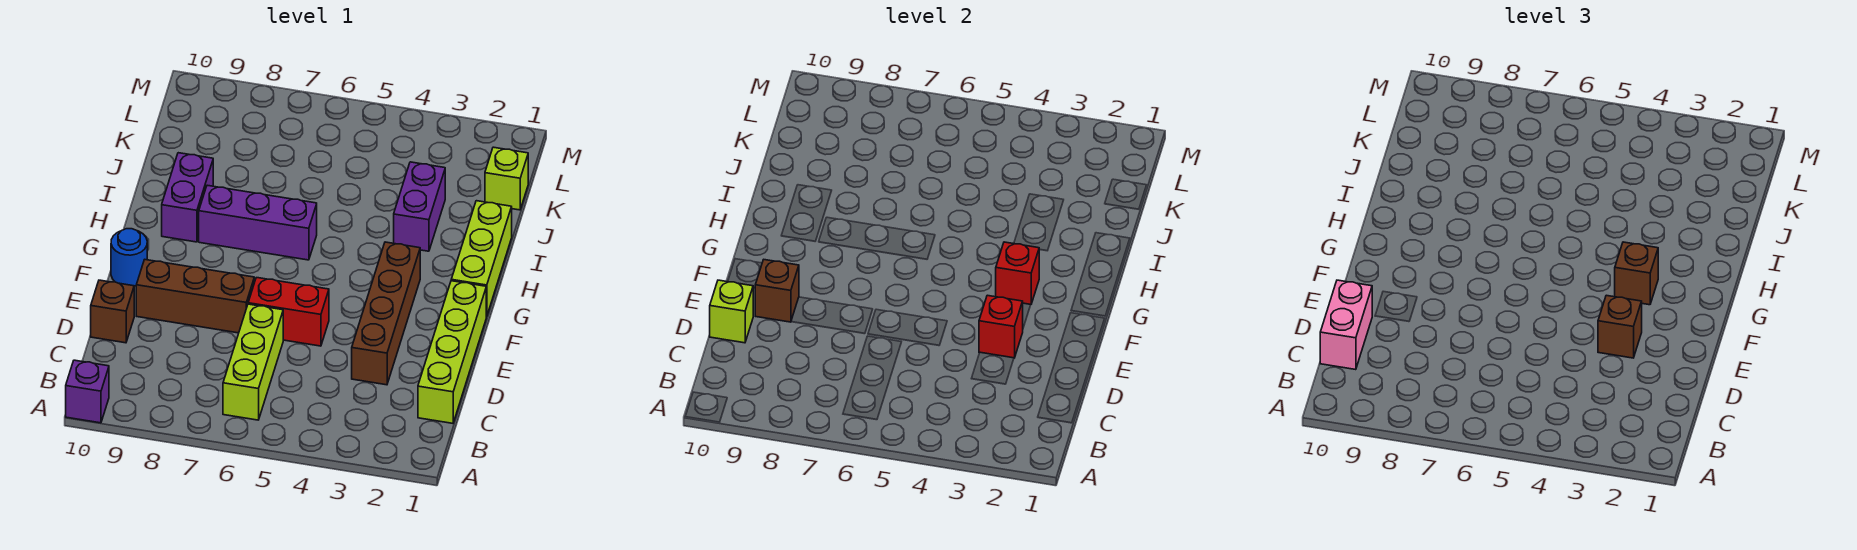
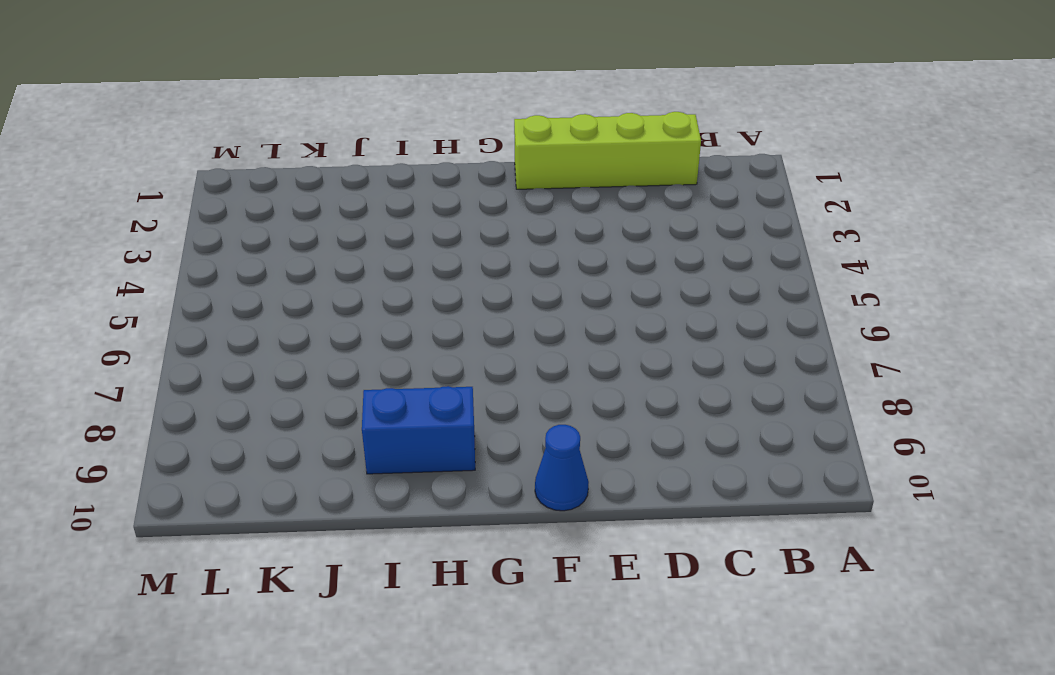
blue 1x1 cone [535,425,589,511] -> blue 1x1 round brick [111,229,147,286]
blue 1x2 brick [362,386,475,474] -> purple 1x2 brick [162,153,213,242]
none -> purple 1x1 brick [66,360,109,423]
none -> lime 1x3 brick [223,304,283,420]
none -> brown 1x4 brick [352,242,420,385]

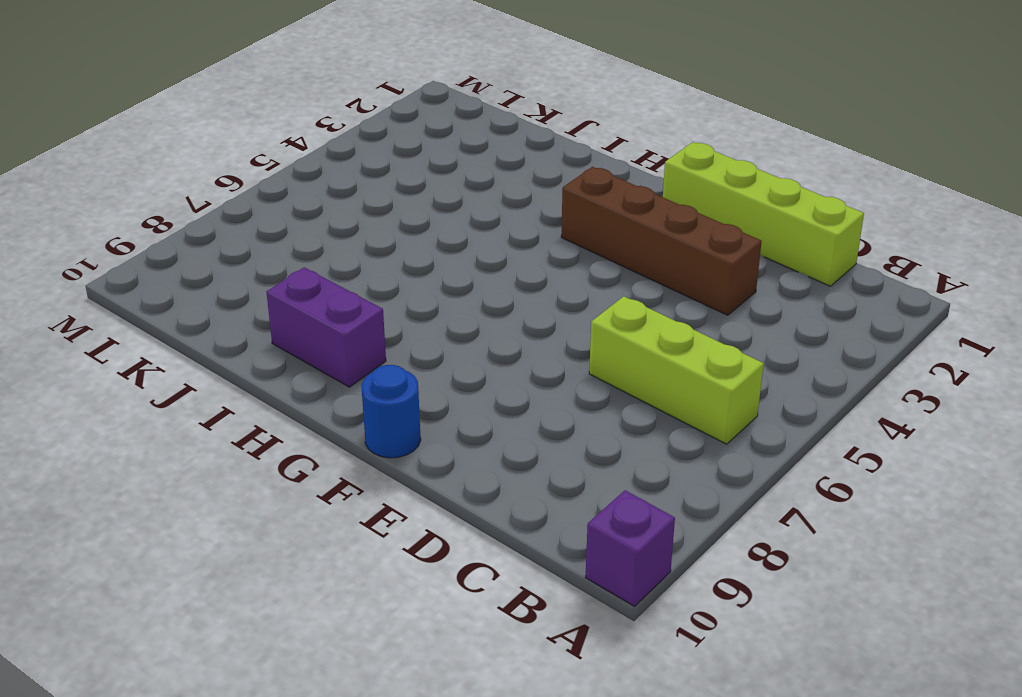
none -> brown 1x1 brick [91,280,134,343]
none -> red 1x2 brick [248,278,329,346]
none -> brown 1x3 brick [136,260,254,333]

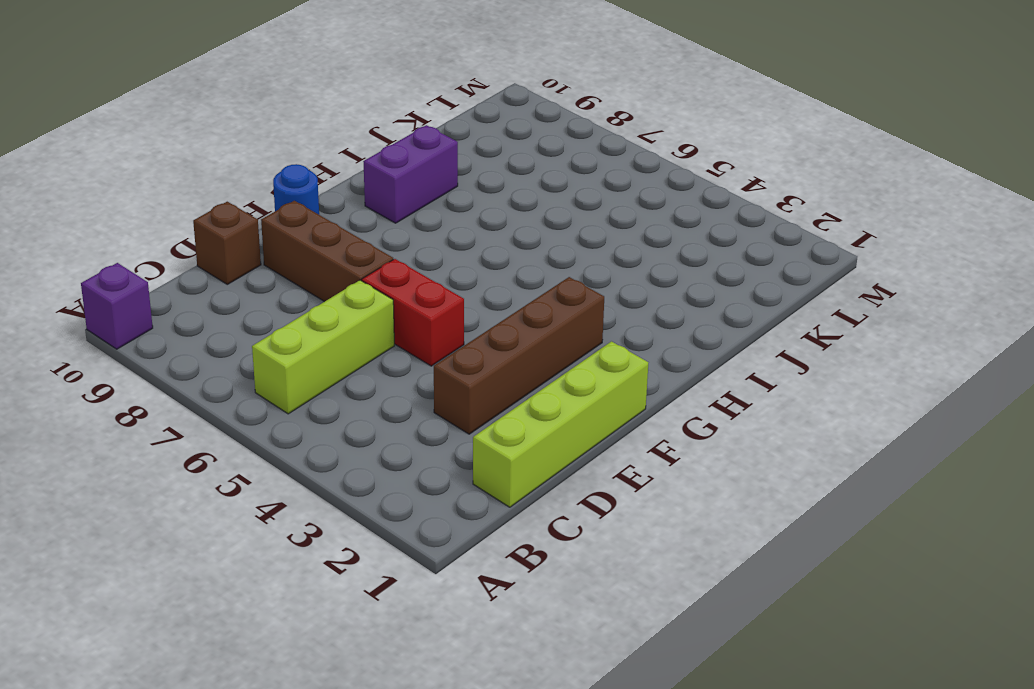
none -> lime 1x3 brick [451,201,512,317]
none -> purple 1x3 brick [199,185,317,260]
none -> purple 1x2 brick [394,162,445,251]

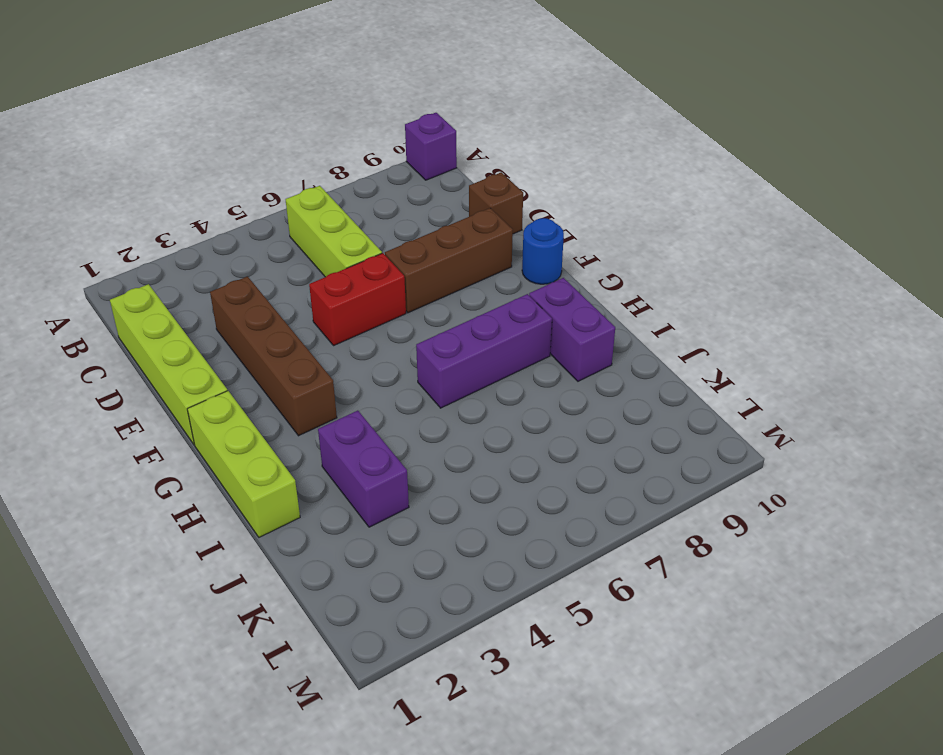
none -> lime 1x1 brick [485,147,528,210]
none -> lime 1x1 brick [710,280,754,343]
none -> red 1x1 brick [979,295,1023,358]

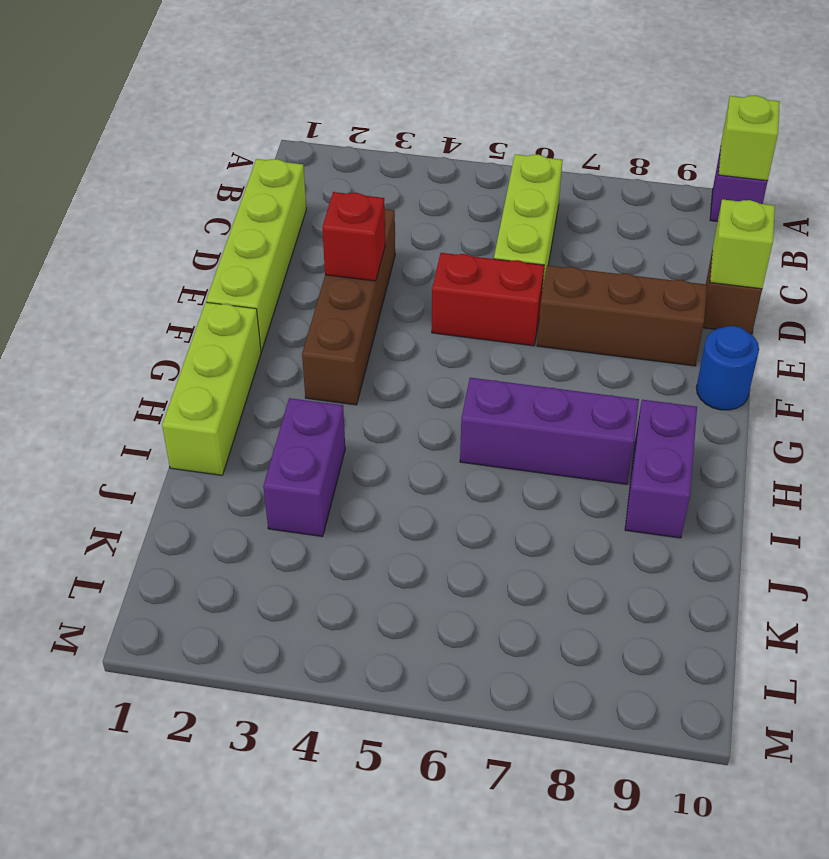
lime 1x1 brick [719,96,780,181] -> lime 1x1 brick moved to [485,147,528,210]
none -> brown 1x1 brick [755,260,799,322]
none -> red 1x1 brick [996,242,1040,304]
none -> pink 1x2 brick [1320,280,1372,370]

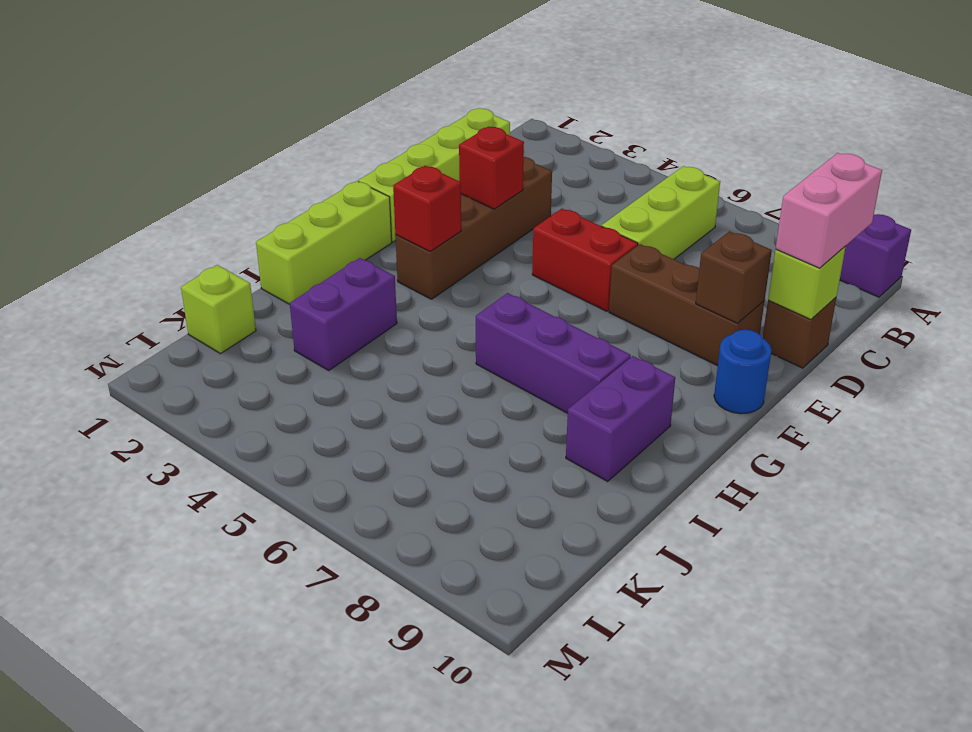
none -> brown 1x1 brick [1598,295,1642,358]
none -> brown 1x1 brick [1615,242,1658,305]

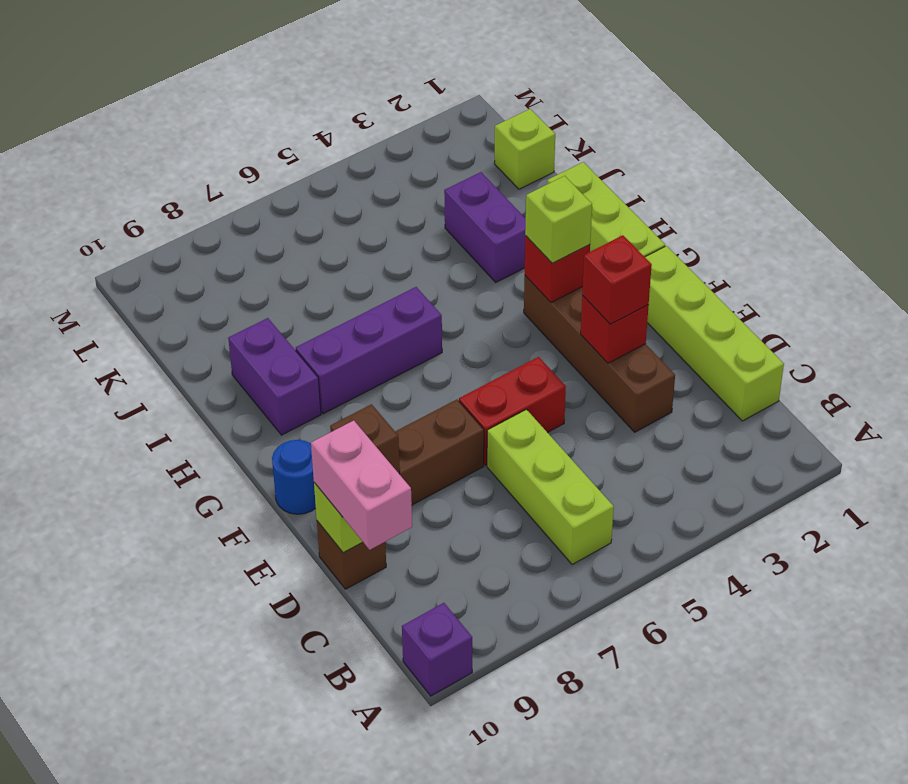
red 1x1 brick [582,235,652,324] -> brown 1x1 brick [1598,295,1642,358]
lime 1x1 brick [525,176,592,263] -> brown 1x1 brick [1615,242,1658,305]

